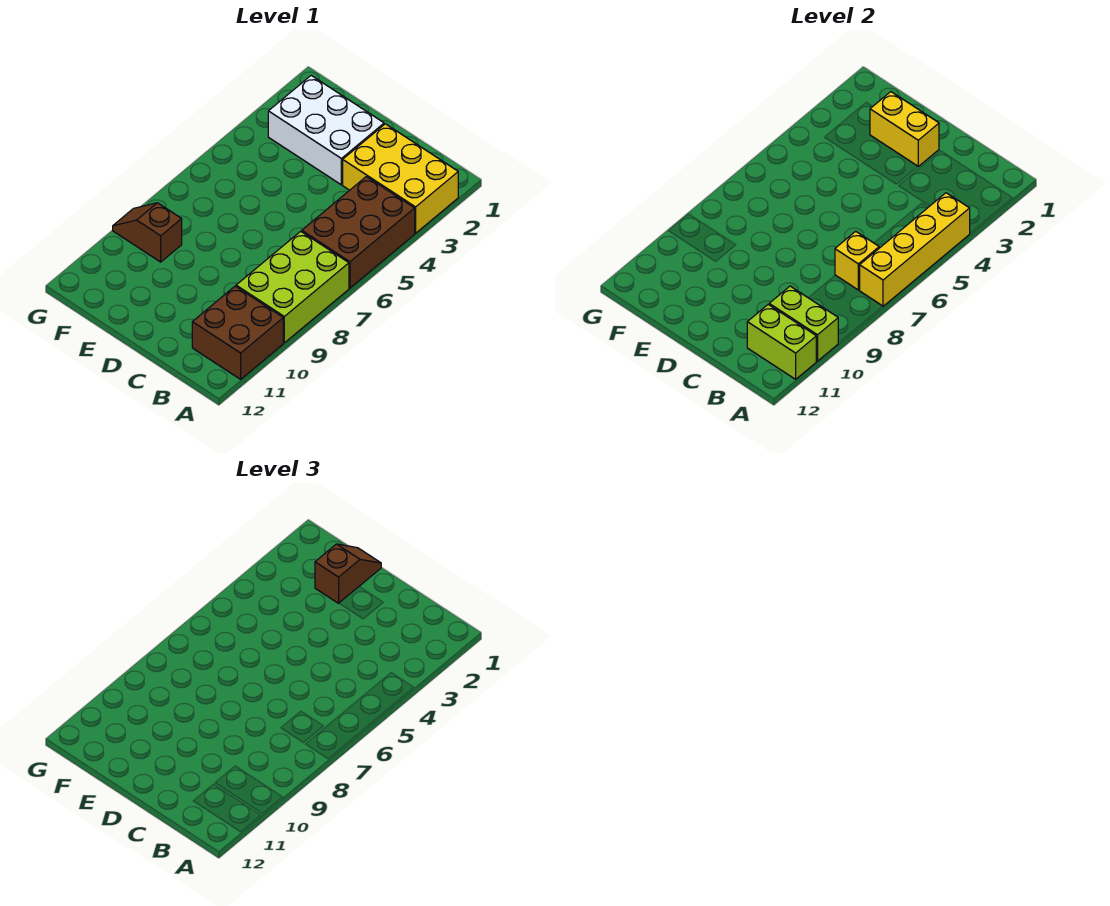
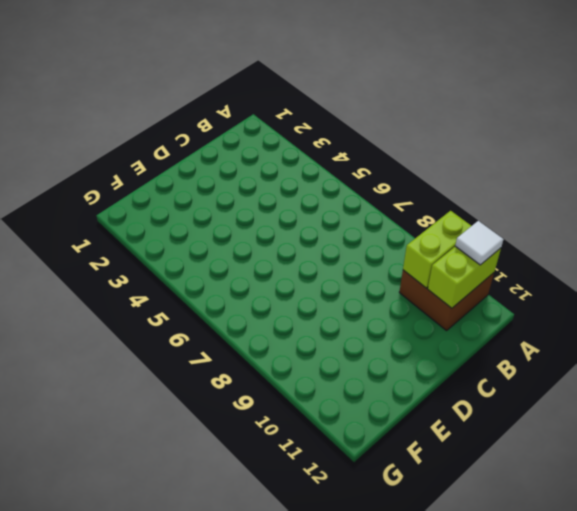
white 1x1 tile [455,221,503,265] -> none
none -> yellow 2x3 brick [343,124,458,233]
none -> brown 2x3 brick [302,177,415,288]
none -> lime 2x3 brick [236,231,349,343]

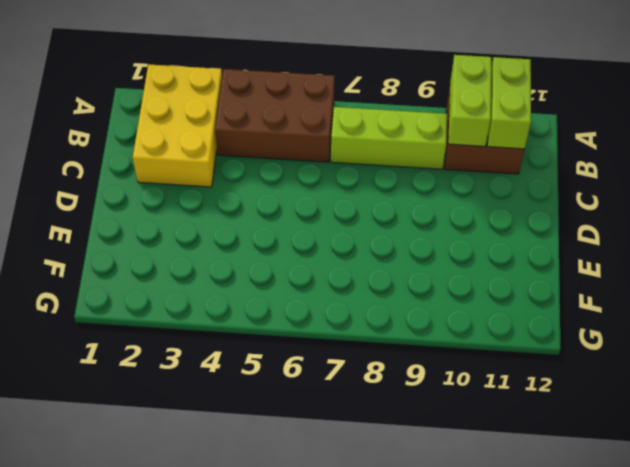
lime 1x3 brick [331,107,447,169] -> lime 2x3 brick [236,231,349,343]
none -> white 2x3 brick [268,76,384,185]
none -> brown 1x2 slope [113,203,182,262]
none -> yellow 1x4 brick [860,193,970,306]

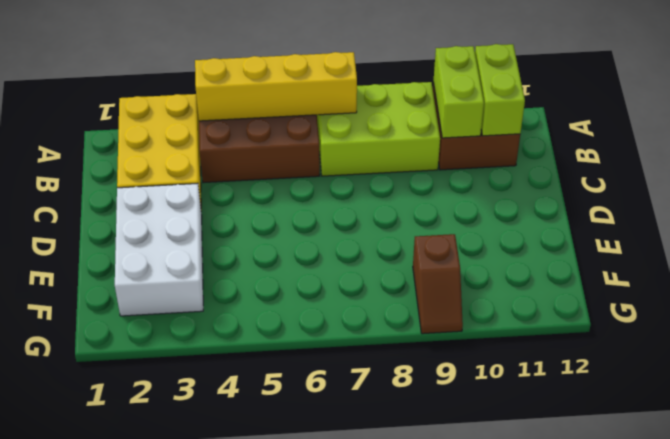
none -> yellow 1x1 brick [835,231,879,290]
none -> yellow 1x2 brick [870,92,939,166]
none -> brown 1x2 slope [315,544,381,603]

